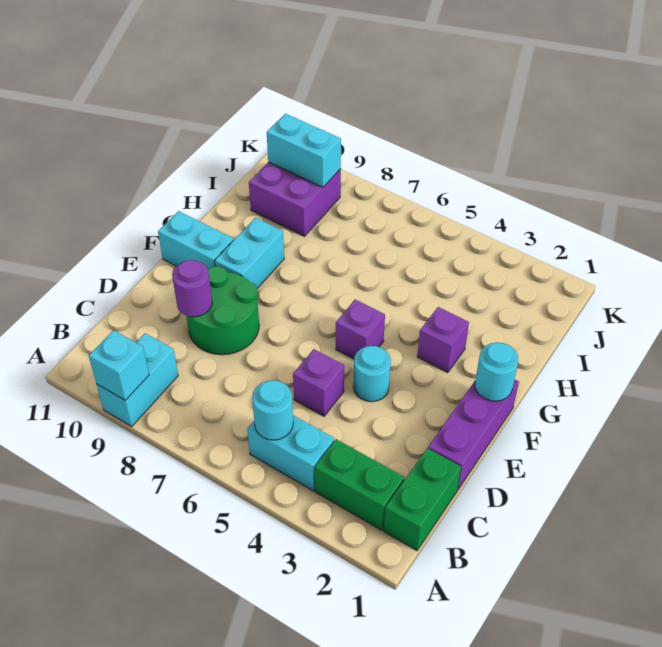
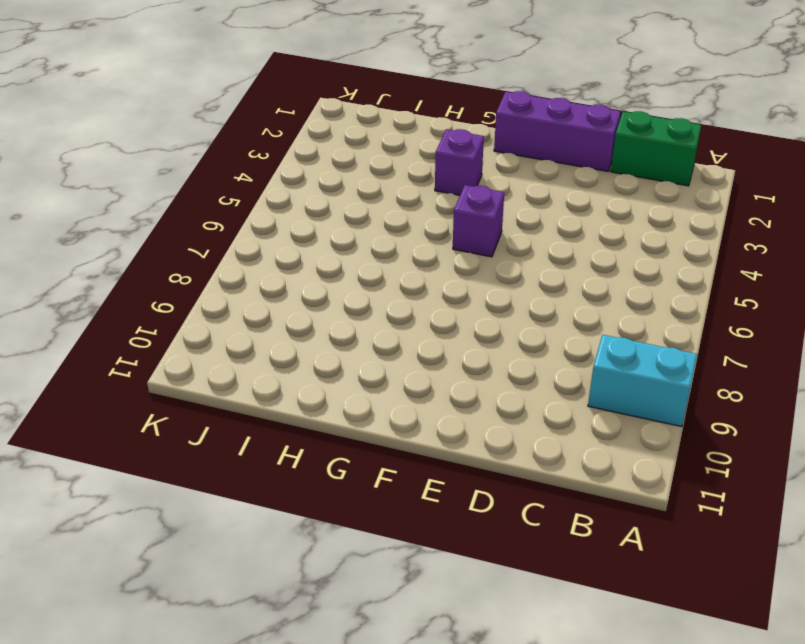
none -> green 1x2 brick [315,439,404,530]
none -> cyan 1x2 brick [247,415,334,491]
none -> purple 1x1 brick [293,349,344,416]

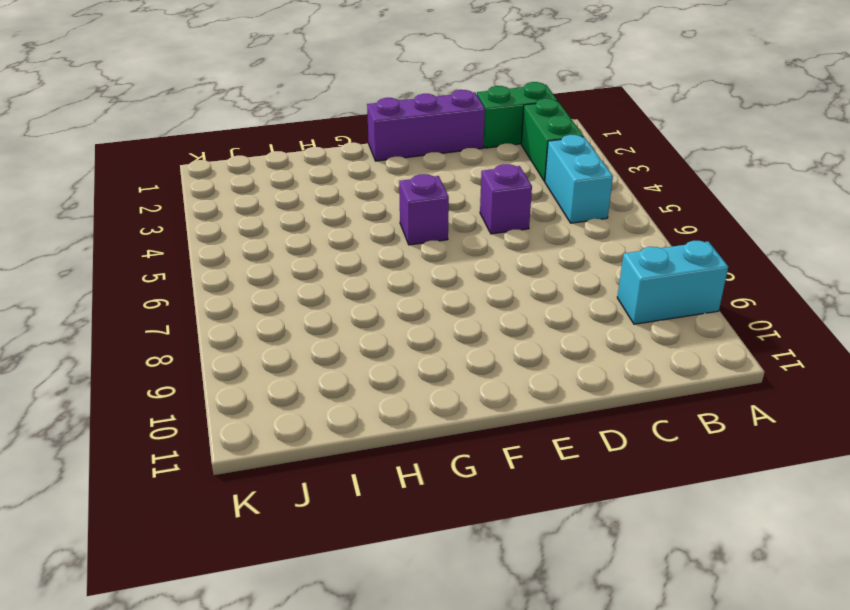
none -> green 2x2 round brick [187,266,259,355]
none -> cyan 1x1 round brick [353,346,391,402]
none -> cyan 1x2 brick [215,218,284,288]

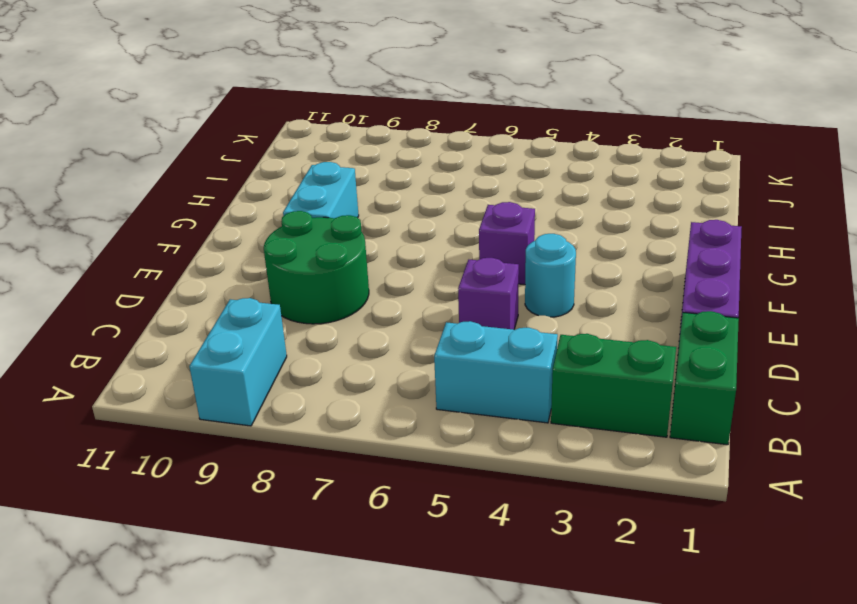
none -> cyan 1x2 brick [158,211,234,269]
none -> purple 1x1 brick [417,307,469,373]
none -> purple 2x2 brick [249,162,341,236]

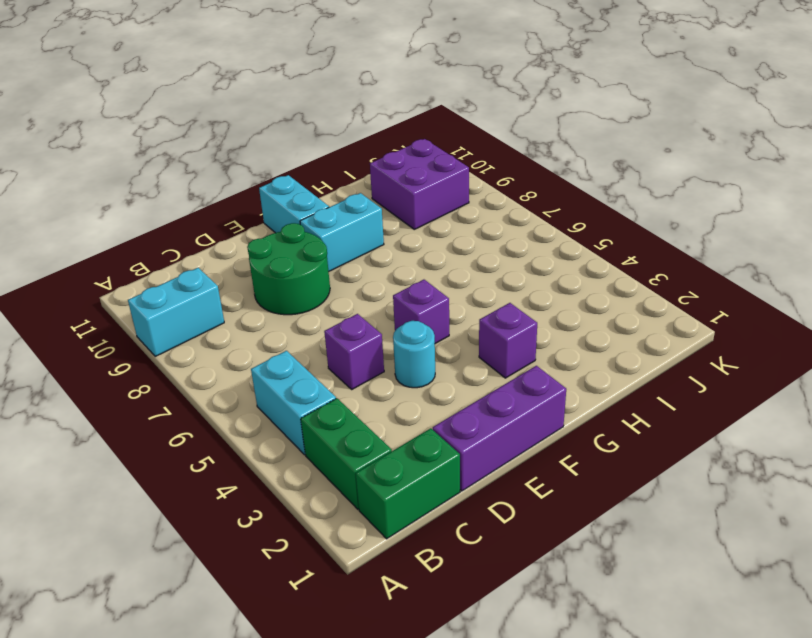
none -> cyan 1x1 brick [89,330,149,400]
none -> cyan 1x1 round brick [252,380,293,440]
none -> purple 1x1 round brick [172,260,212,317]

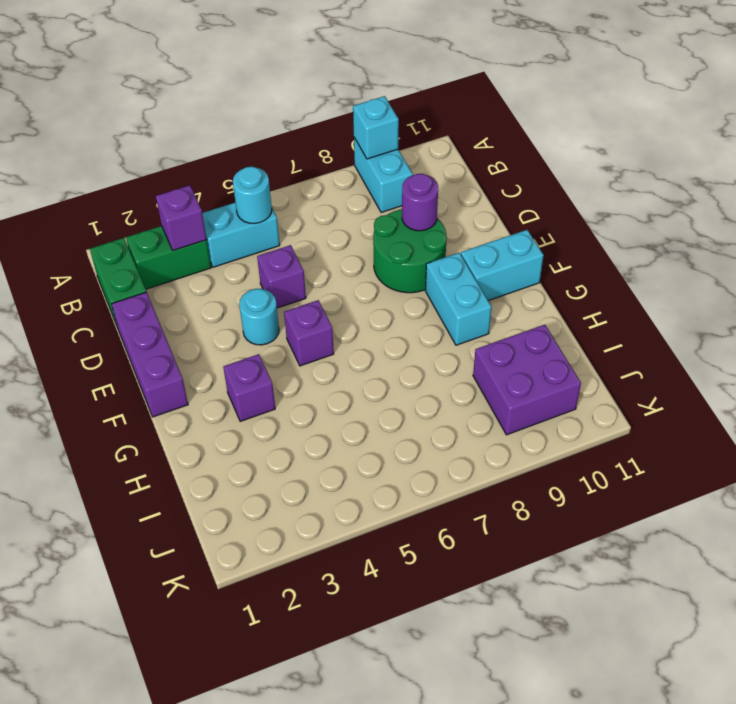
purple 1x1 brick [156,185,207,250] -> none
none -> cyan 1x1 round brick [475,342,518,401]
none -> cyan 1x2 brick [267,114,341,187]

